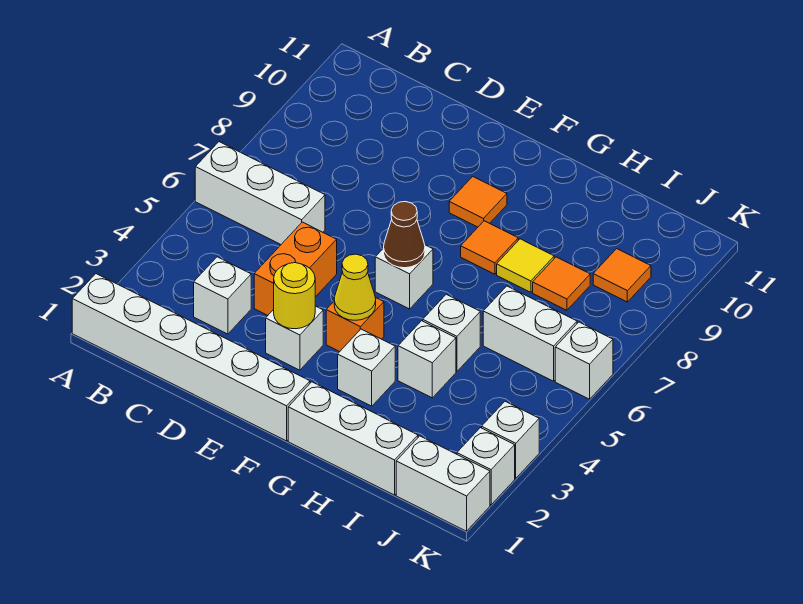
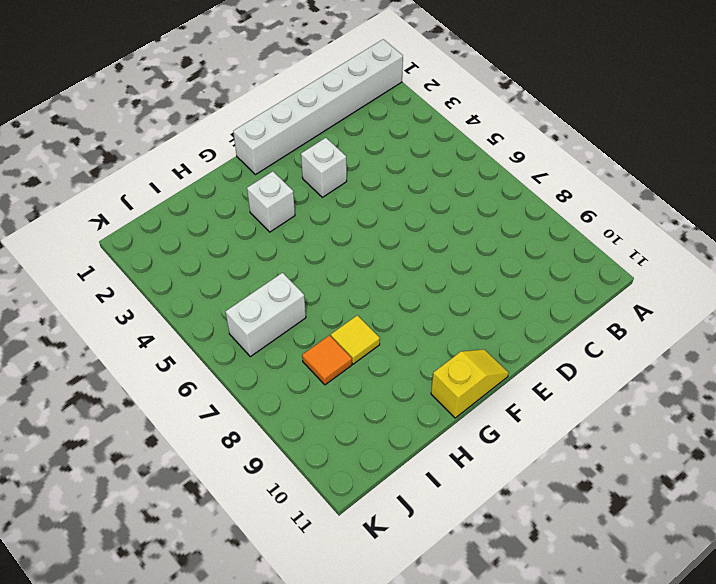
yellow 1x2 slope [431,349,509,418] -> none
none -> white 1x3 brick [195,142,325,244]
none -> white 1x1 brick [194,257,251,334]
none -> orange 1x2 brick [254,222,337,315]

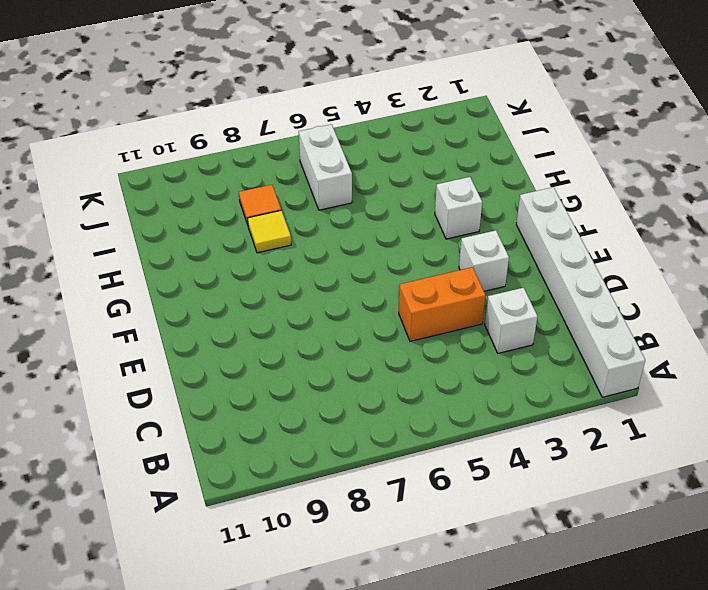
none -> white 1x3 brick [195,142,325,244]
none -> orange 1x1 brick [326,297,384,352]
none -> white 1x1 brick [375,245,433,309]

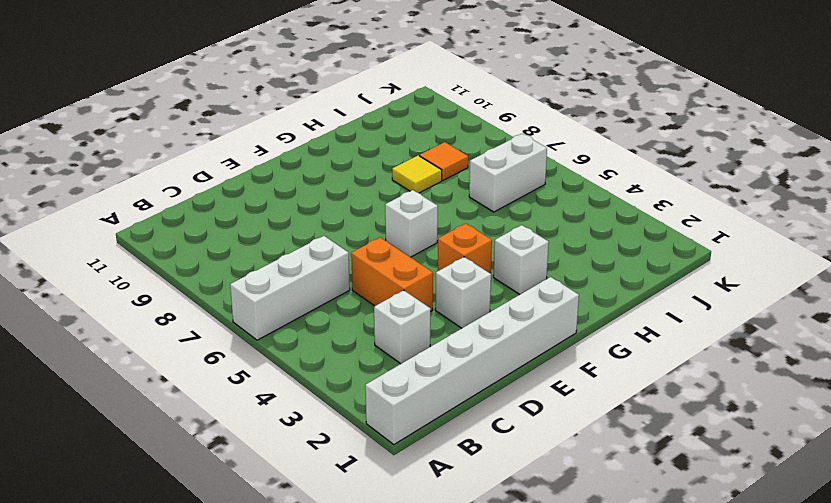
none -> orange 1x1 tile [449,176,507,227]
none -> white 1x3 brick [288,382,418,495]
none -> orange 1x1 tile [461,221,518,274]

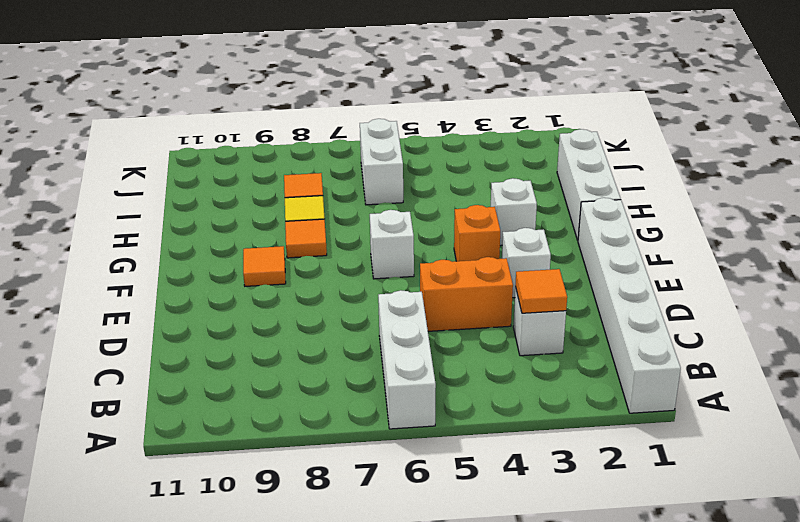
orange 1x1 tile [515,269,567,313] -> orange 1x1 tile moved to [593,249,651,302]
none -> white 1x1 brick [398,321,456,398]
none -> white 1x1 brick [423,294,480,371]
none -> white 1x2 brick [396,436,490,531]

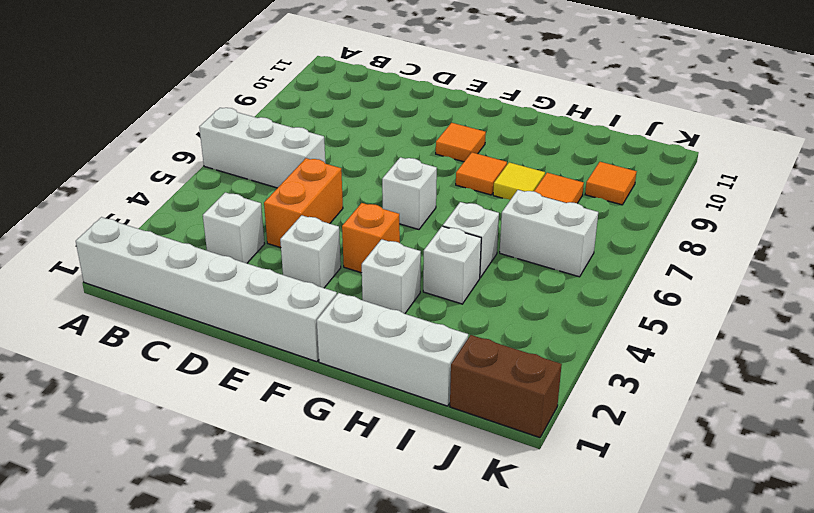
brown 1x2 brick [450,335,562,438] -> white 1x2 brick [396,436,490,531]
none -> white 1x1 brick [457,428,515,505]
none -> white 1x1 brick [482,401,539,478]
none -> white 1x1 brick [555,322,613,399]

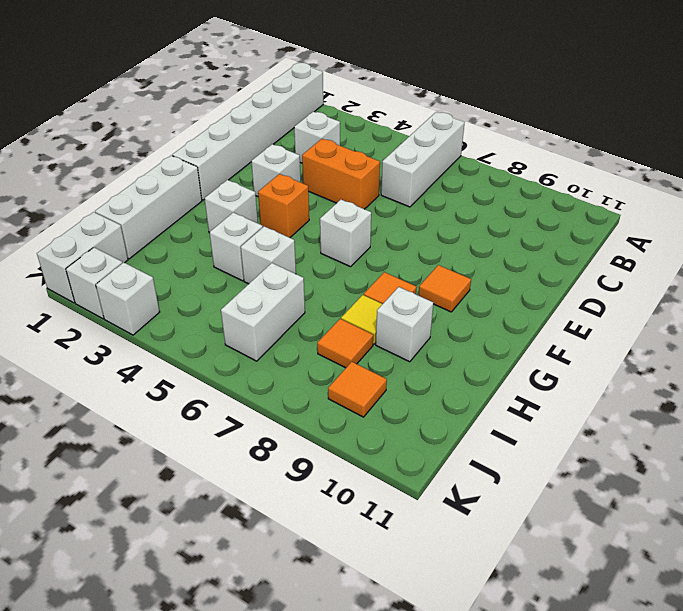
white 1x1 brick [376,287,433,362] -> white 1x1 brick moved to [555,322,613,399]
none -> yellow 1x1 round brick [274,263,315,329]
none -> yellow 1x1 cone [334,254,376,320]
none -> brown 1x1 cone [384,202,425,268]

